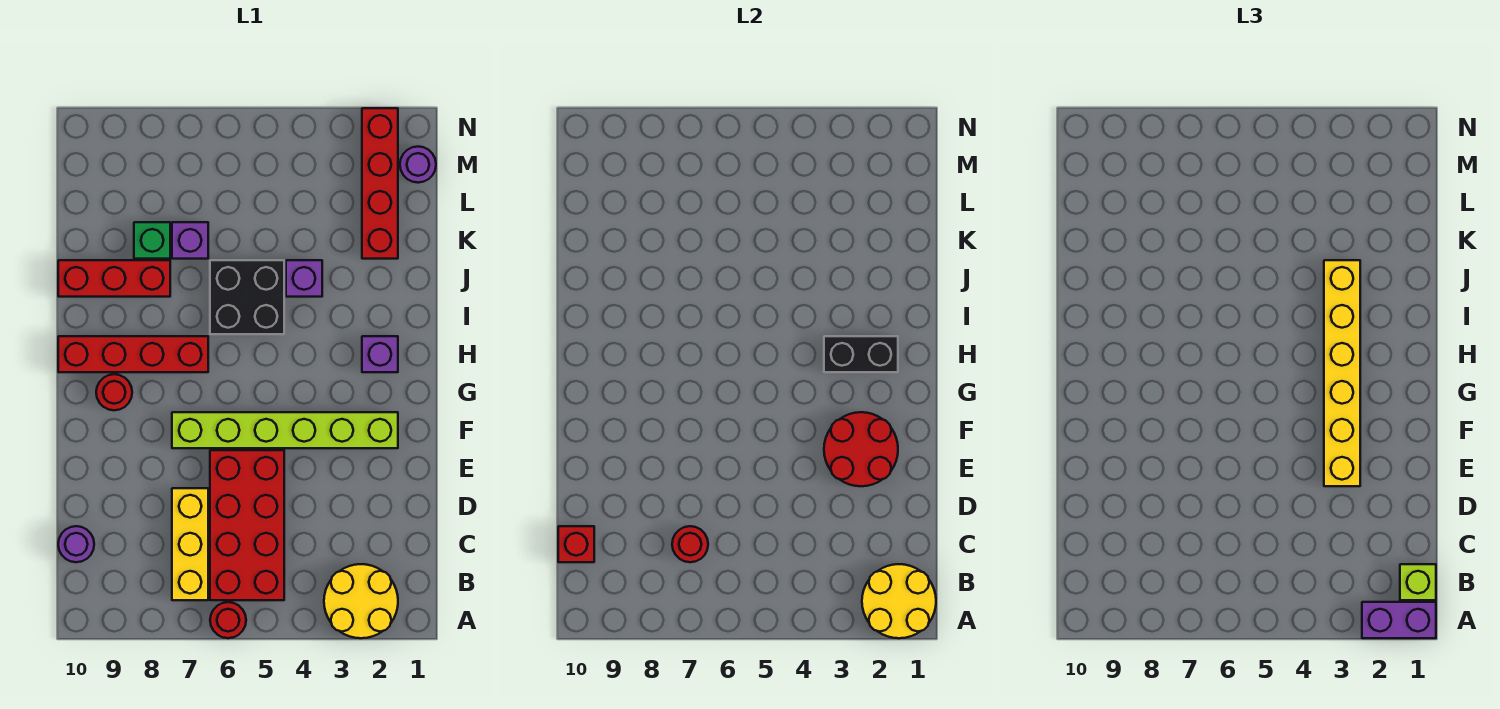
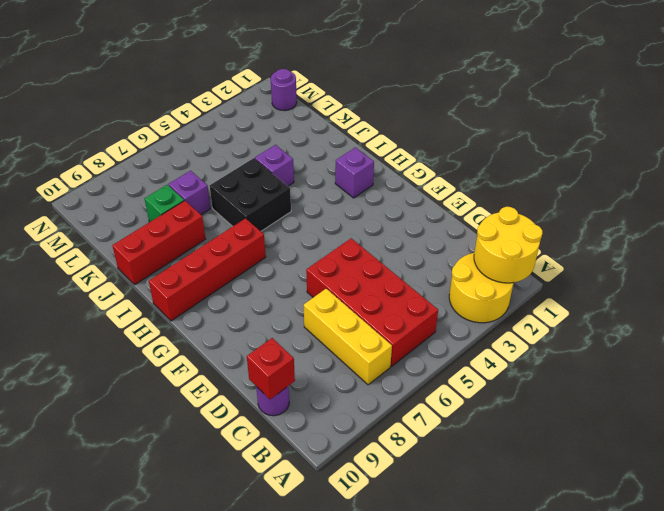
none -> red 1x1 round brick [210,602,246,638]
none -> lime 1x6 brick [172,412,398,448]
none -> red 1x1 round brick [96,374,132,410]

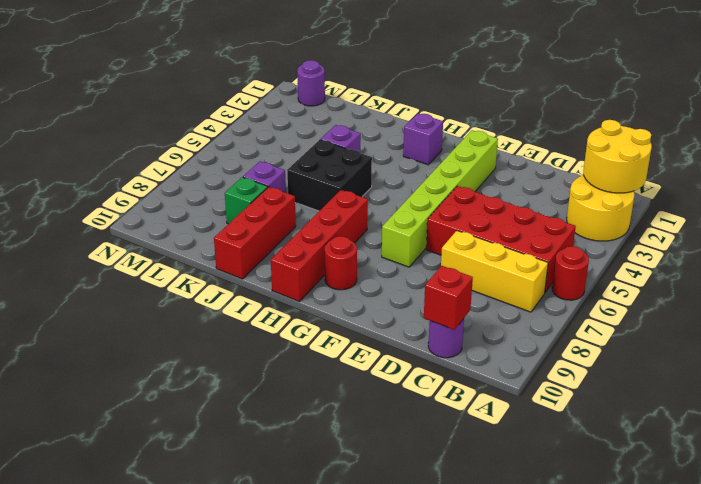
none -> red 1x4 brick [362,108,398,259]
none -> red 1x1 round brick [672,526,708,562]
none -> red 2x2 round brick [824,412,898,486]

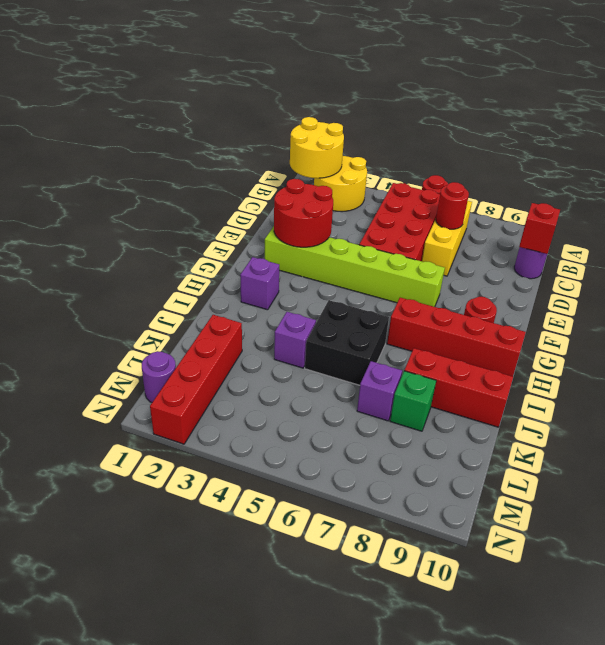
none -> black 1x2 brick [824,336,898,372]
none -> purple 1x2 brick [1362,602,1436,638]
none -> lime 1x1 brick [1400,564,1436,600]

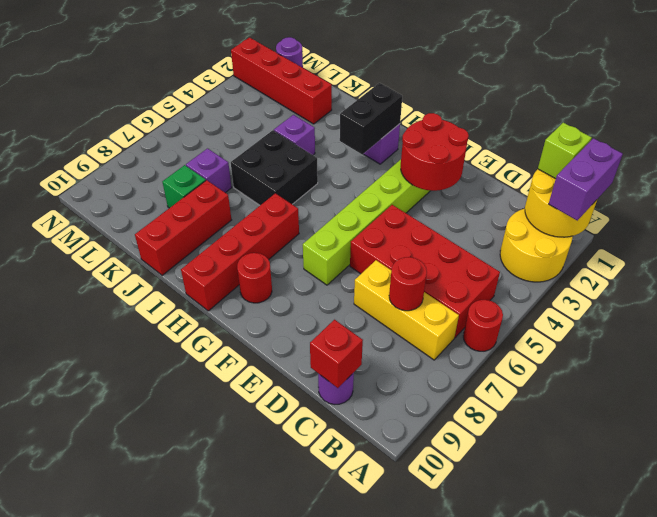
none -> yellow 1x6 brick [1324,260,1360,486]

